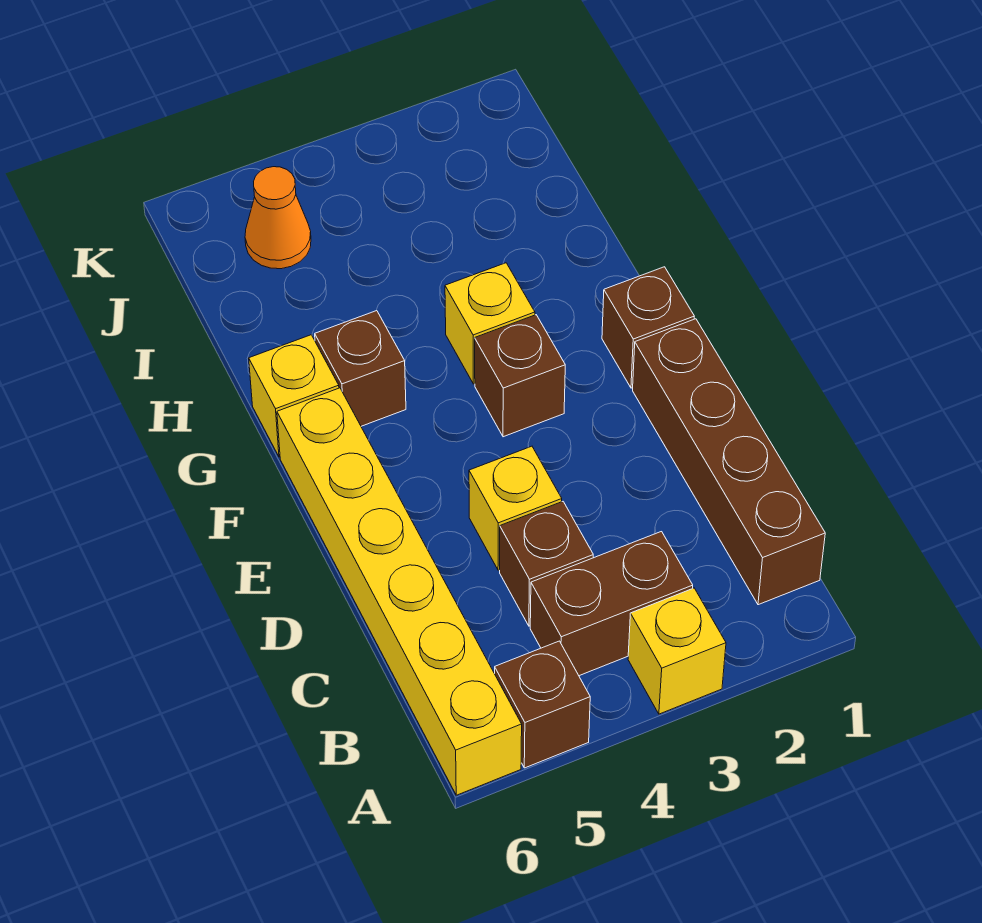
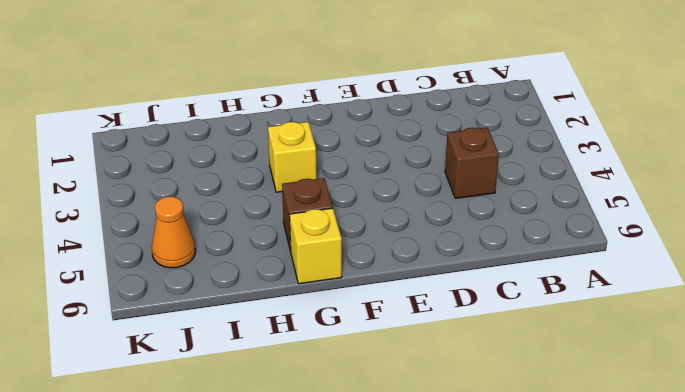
none -> yellow 1x1 brick [628,588,726,714]
none -> brown 1x1 brick [495,641,590,768]
none -> yellow 1x6 brick [277,388,522,795]

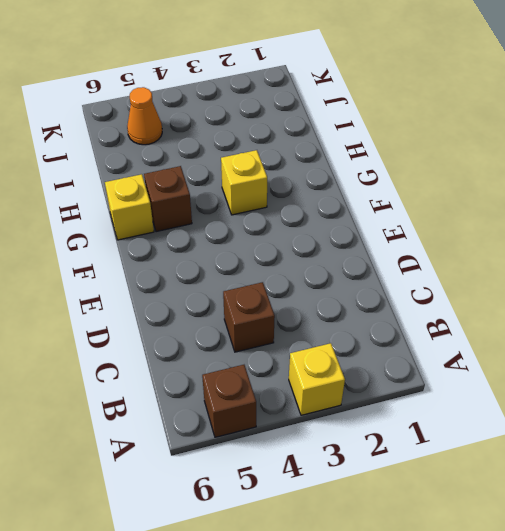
none -> yellow 1x6 brick [277,388,522,795]
none -> brown 1x4 brick [633,319,825,605]
none -> brown 1x2 brick [530,532,693,676]

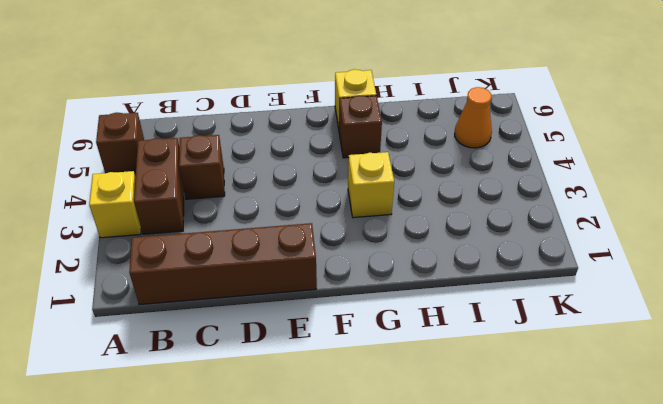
none -> yellow 1x6 brick [277,388,522,795]
none -> yellow 1x1 brick [469,446,562,570]
none -> brown 1x1 brick [602,267,694,388]

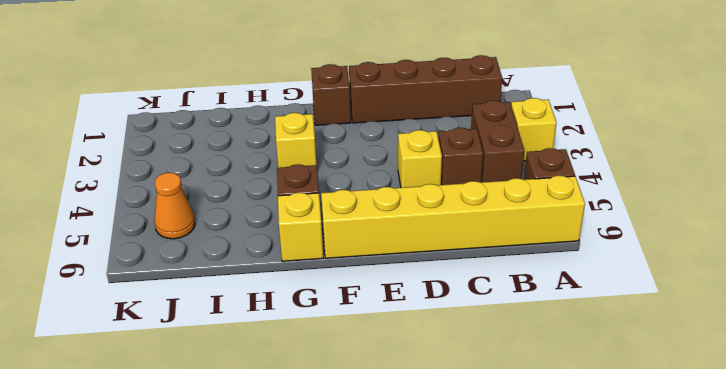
none -> brown 1x1 brick [475,315,565,437]

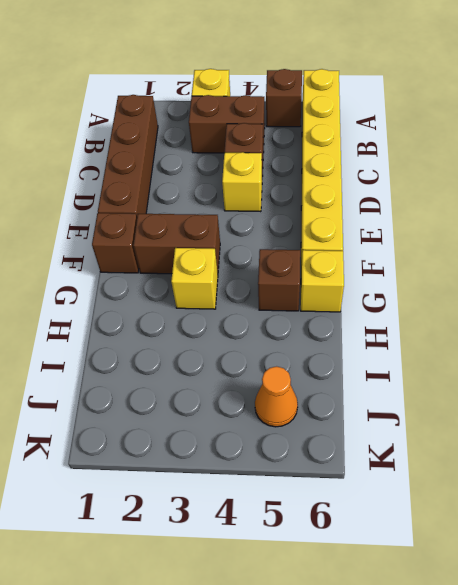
brown 1x2 brick [133,214,220,274] -> brown 1x1 brick [475,315,565,437]

